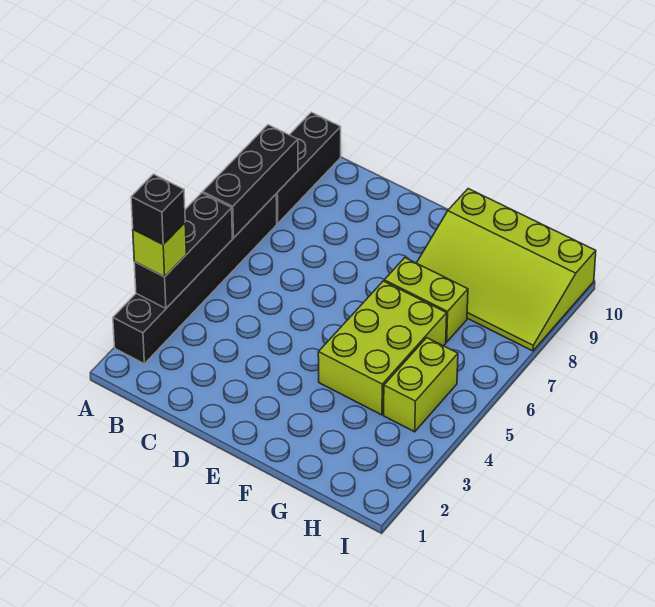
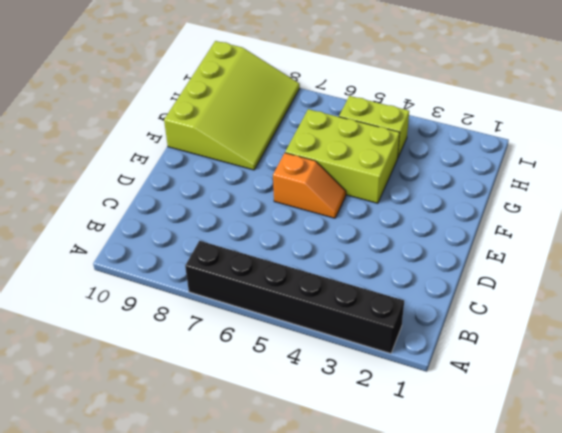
orange 1x2 slope [273,153,346,218] -> none
none -> black 1x3 brick [276,112,341,224]
none -> lime 1x2 brick [384,258,468,342]

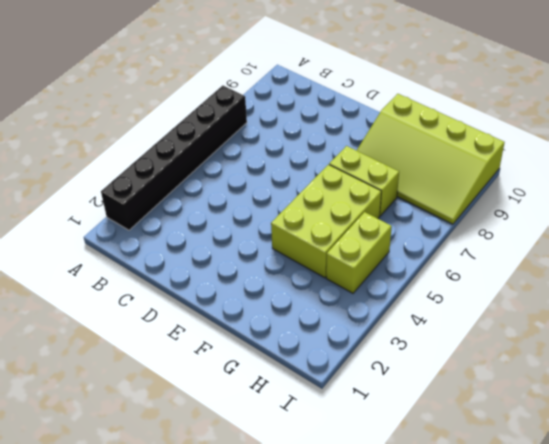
none -> black 1x3 brick [276,112,341,224]
none -> black 1x3 brick [134,193,232,308]

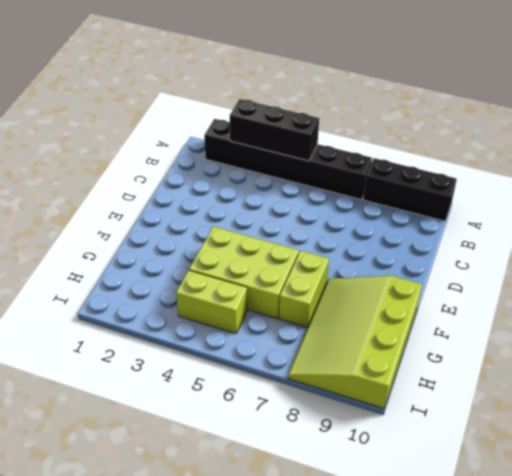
none -> black 1x3 brick [203,125,298,238]
none -> lime 1x1 brick [133,223,186,277]

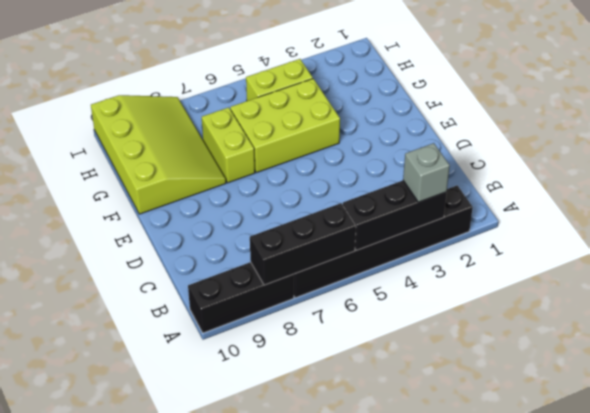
grey 1x1 brick [403,143,450,202] -> lime 1x1 brick [133,223,186,277]
none -> black 1x1 brick [131,174,185,244]

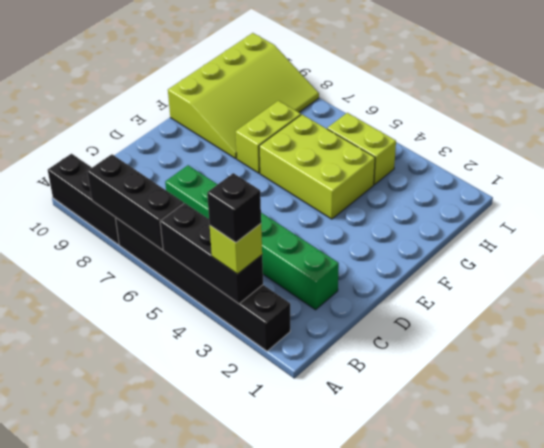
green 1x6 brick [165,165,339,310] -> none

